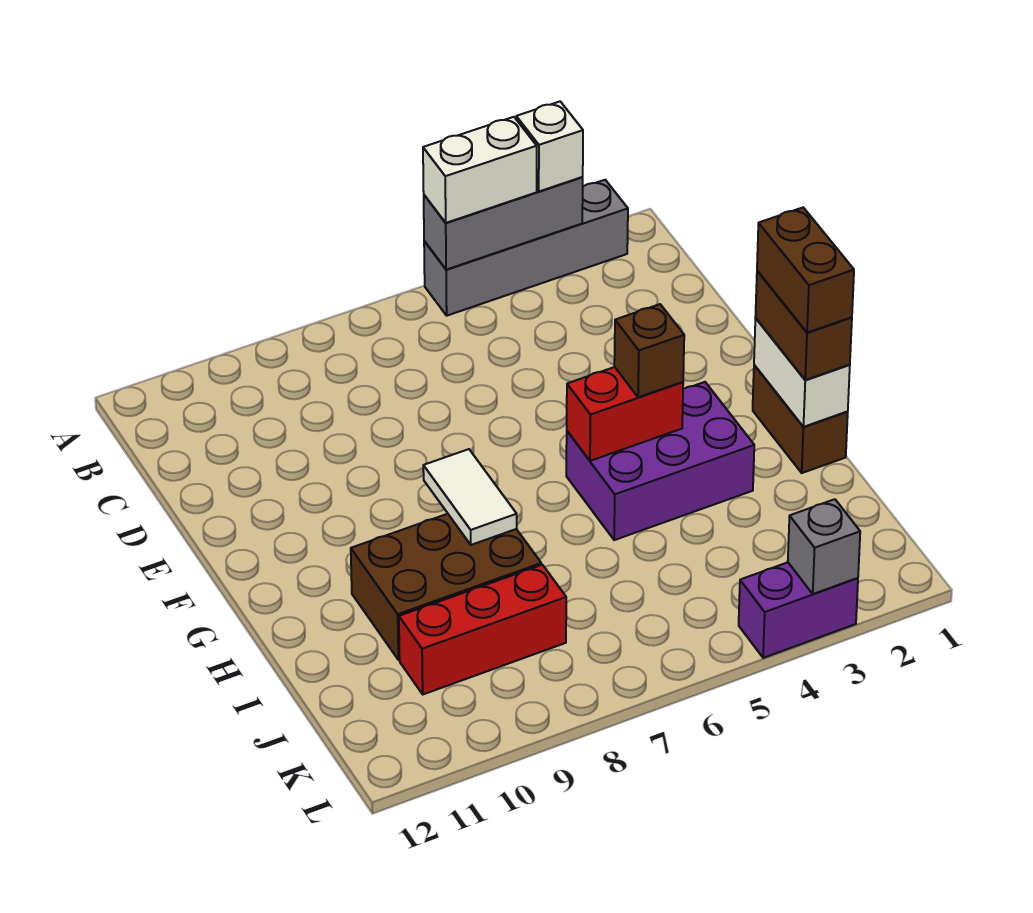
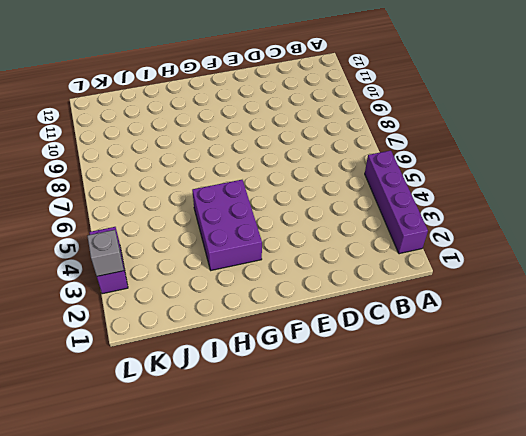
purple 1x4 brick [365,150,428,254] -> grey 1x4 brick [424,180,628,316]
none -> brown 1x2 brick [753,365,848,473]
none -> brown 2x3 brick [351,514,541,660]
none -> red 1x3 brick [399,565,566,694]

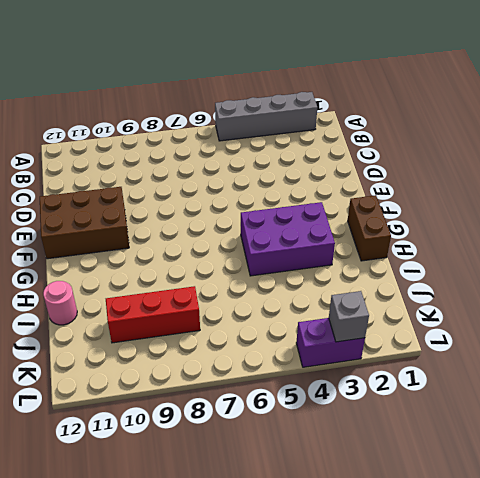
brown 2x3 brick [40,187,129,259] -> brown 2x3 brick moved to [351,514,541,660]
pink 1x1 round brick [43,281,77,325] -> none
none -> grey 1x3 brick [424,177,583,270]
none -> white 1x2 brick [754,318,850,427]
none -> red 1x2 brick [567,367,683,461]

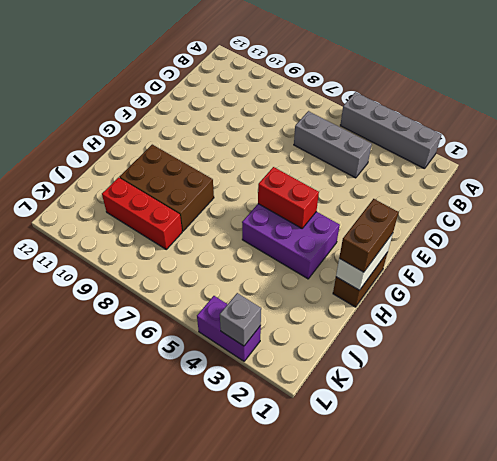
grey 1x3 brick [294,111,372,178] -> grey 1x3 brick moved to [424,177,583,270]
none -> white 1x2 tile [423,449,517,545]
none -> white 1x1 brick [516,102,583,191]
none -> white 1x2 brick [423,117,537,223]

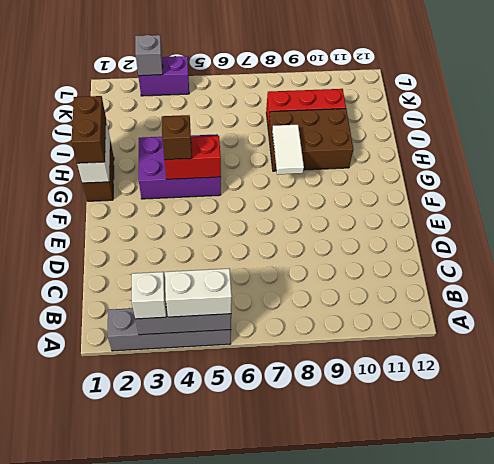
none -> brown 1x2 brick [757,208,854,333]

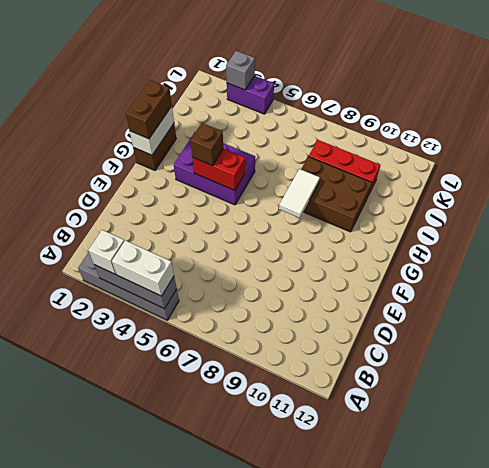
none -> brown 1x2 brick [757,208,854,333]

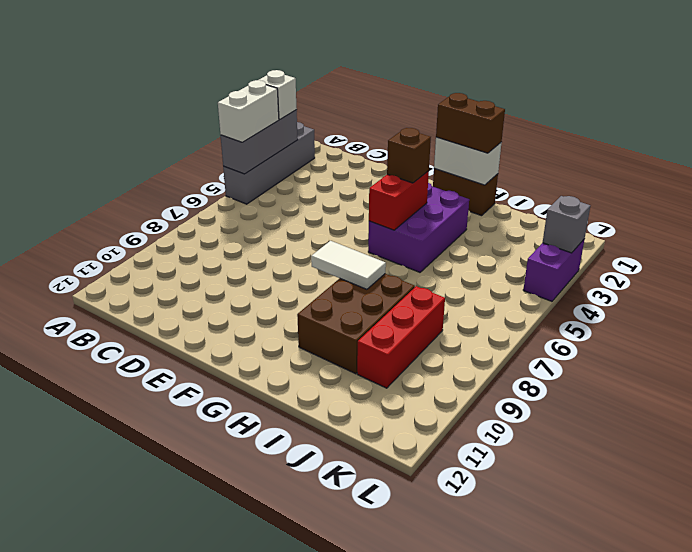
none -> brown 1x2 brick [757,208,854,333]

